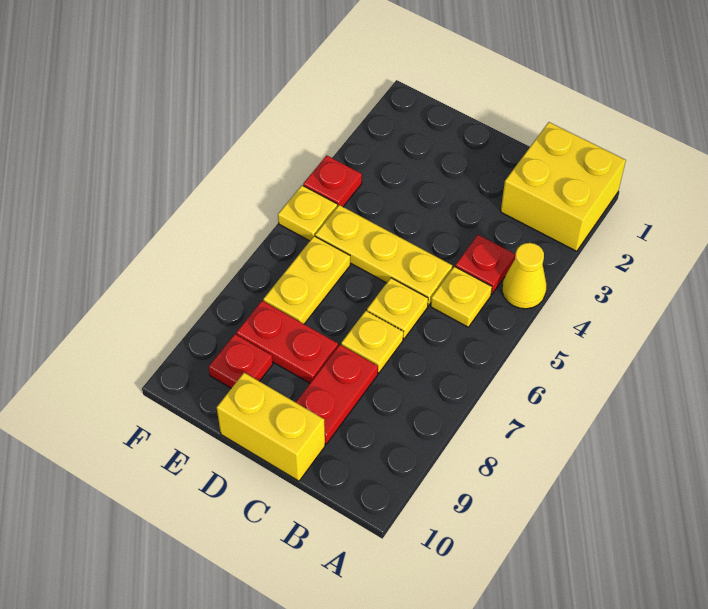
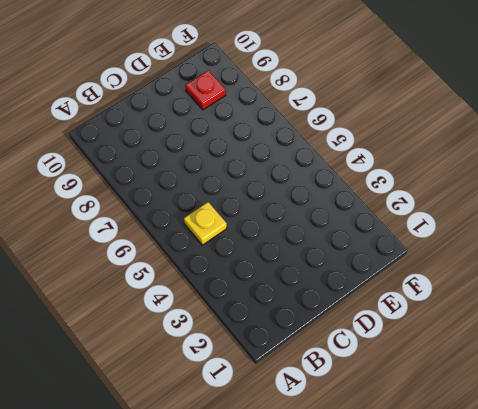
none -> yellow 2x2 brick [501,122,626,251]
none -> yellow 1x1 cone [502,243,546,309]
none -> red 1x1 plate [455,235,515,294]

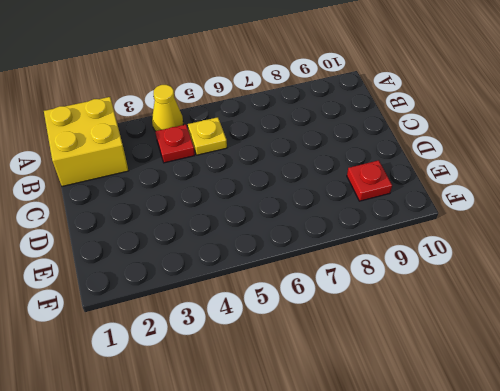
none -> yellow 1x3 plate [315,205,452,306]
none -> yellow 1x1 plate [367,278,428,339]
none -> yellow 1x1 plate [341,311,403,373]

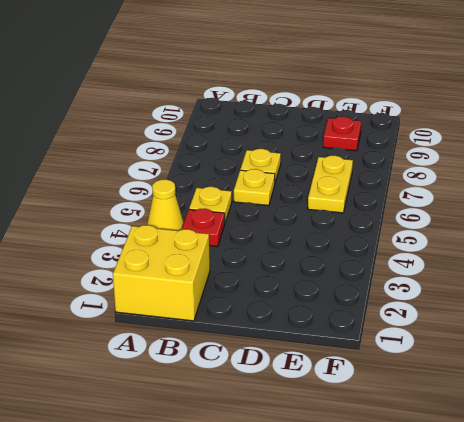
none -> yellow 1x3 plate [315,205,452,306]
none -> red 1x2 plate [296,345,378,444]
none -> yellow 1x2 brick [217,373,325,481]

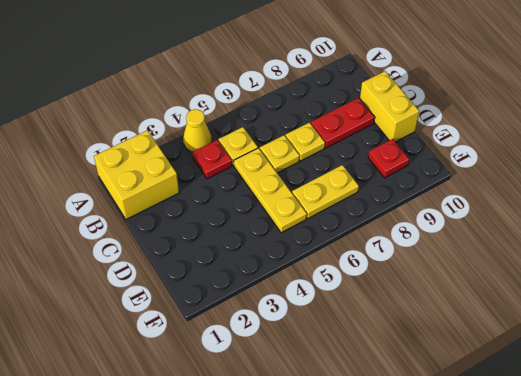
none -> red 1x2 plate [236,301,338,383]
none -> red 1x1 plate [303,156,362,207]
none -> yellow 1x1 plate [278,185,337,241]

